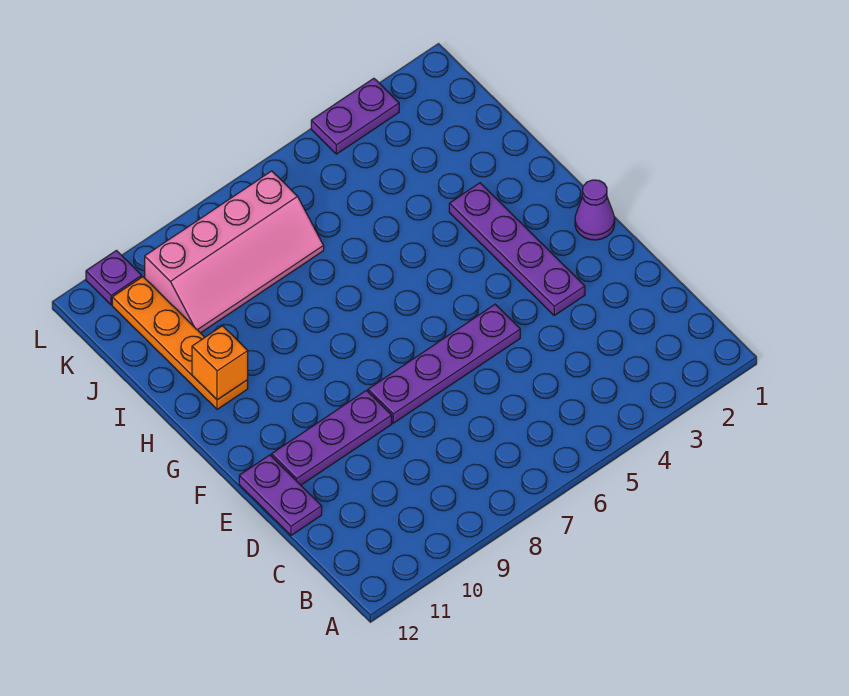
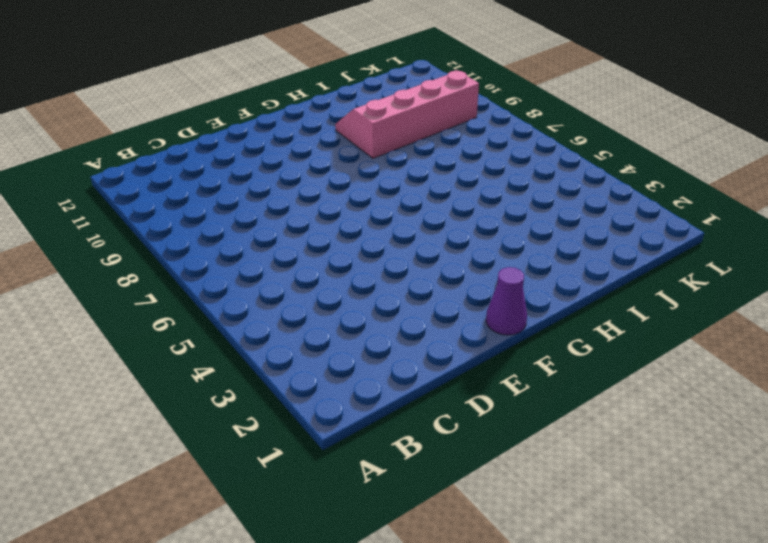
pink 2x4 slope [335,71,479,158] -> pink 2x4 slope turned to [145,171,324,333]
none -> purple 1x2 plate [239,455,322,535]
none -> purple 1x4 plate [449,183,585,315]

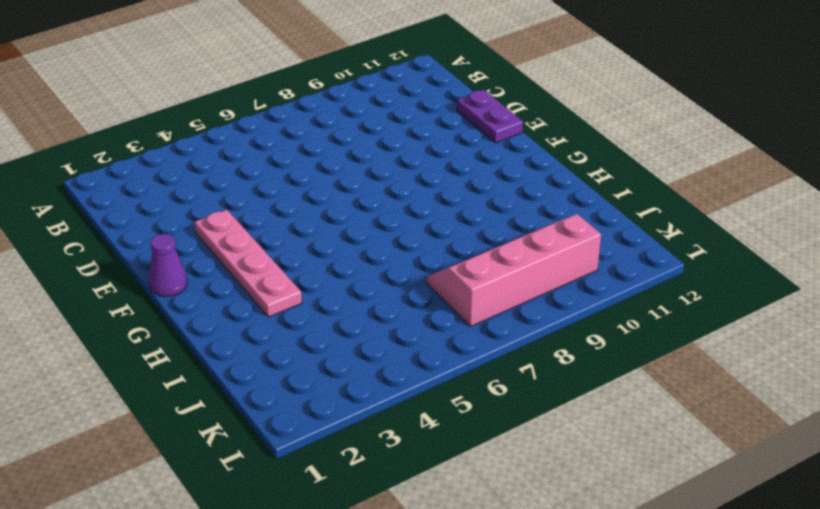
pink 1x4 plate [195,210,302,317] -> purple 1x4 plate [449,183,585,315]
none -> purple 1x4 plate [368,304,520,423]
none -> purple 1x3 plate [271,390,392,485]

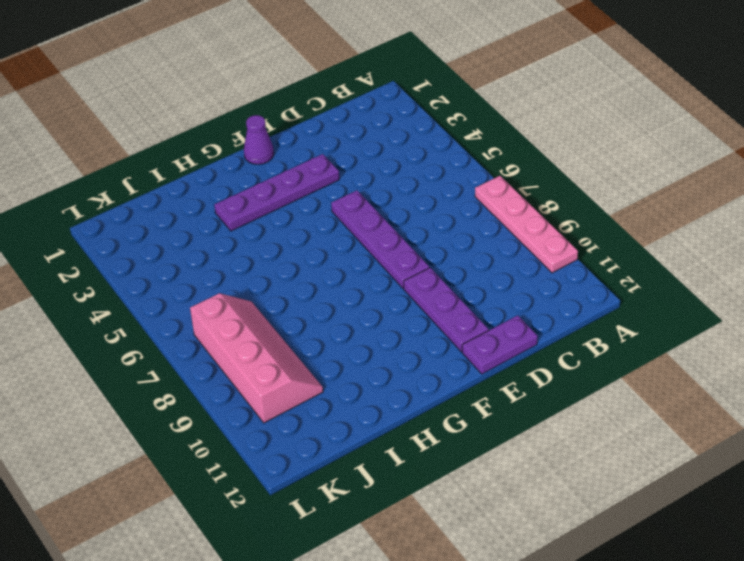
pink 1x4 plate [475,176,578,273] -> none
none -> orange 1x4 plate [112,277,248,409]
none -> purple 1x2 plate [311,78,399,154]

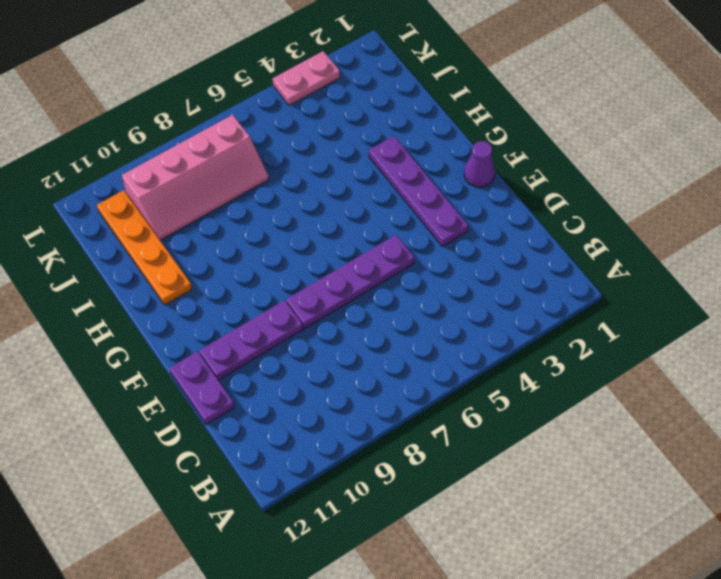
pink 1x2 plate [273,51,340,106] -> purple 1x2 plate [311,78,399,154]
none -> purple 1x1 plate [86,251,142,305]
none -> orange 1x1 brick [192,326,248,400]

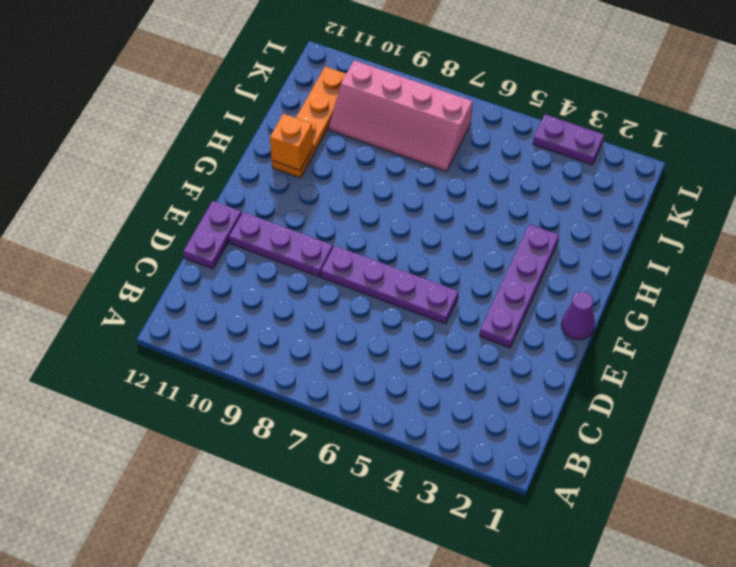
none -> purple 1x1 plate [86,251,142,305]

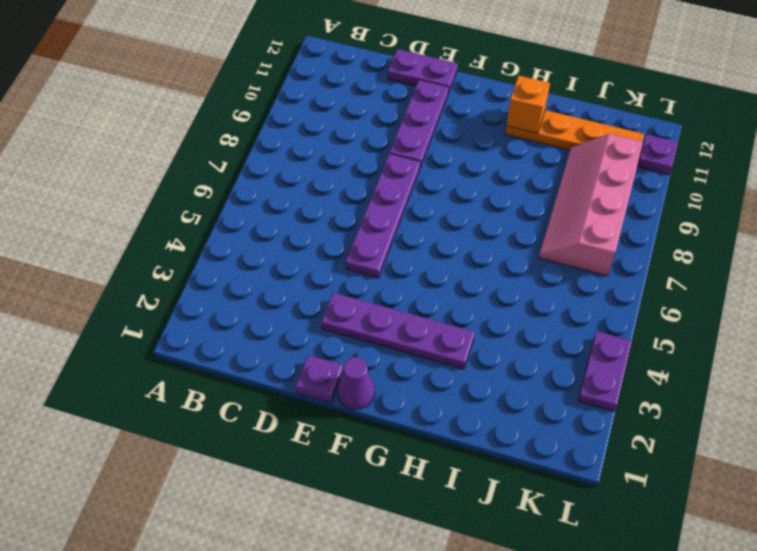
purple 1x1 plate [296,355,343,403] -> none

